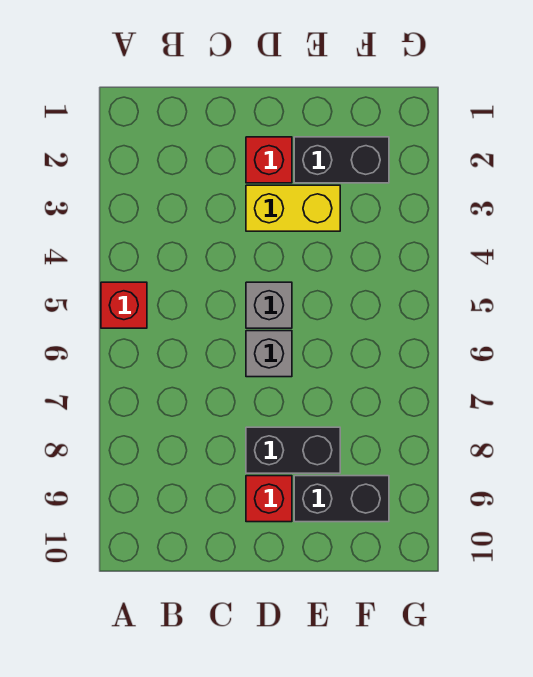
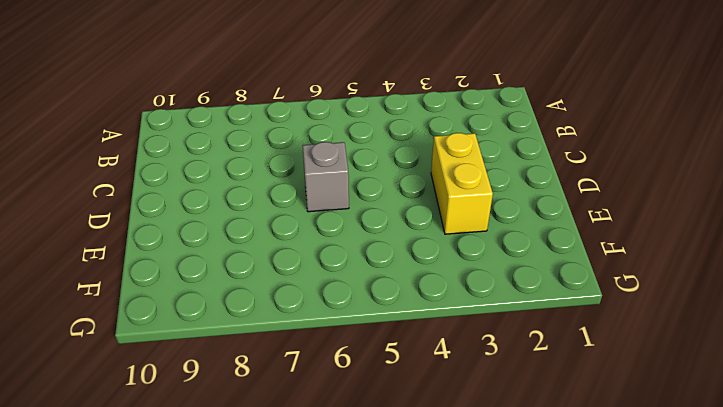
none -> red 1x1 brick [101,282,147,328]
none -> red 1x1 brick [246,137,292,183]

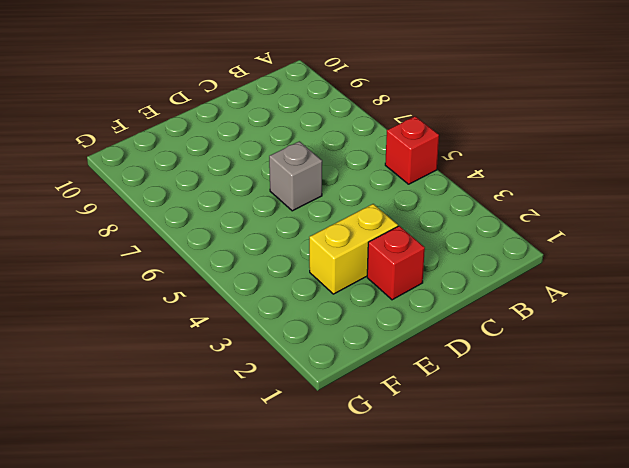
none -> grey 1x1 brick [246,282,292,328]
none -> black 1x2 brick [246,427,340,473]

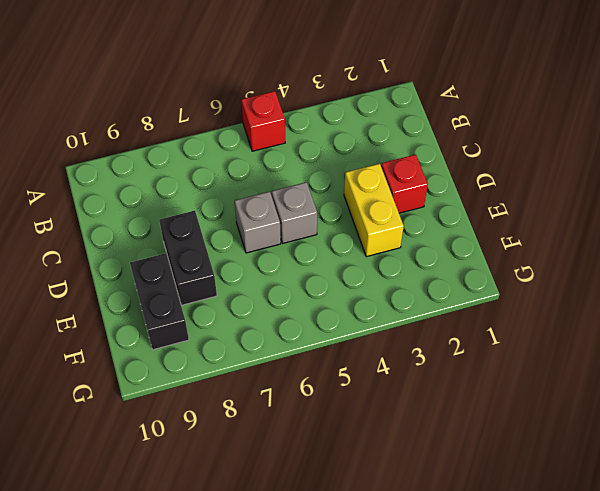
none -> red 1x1 brick [246,476,292,522]
none -> black 1x2 brick [294,137,389,183]

